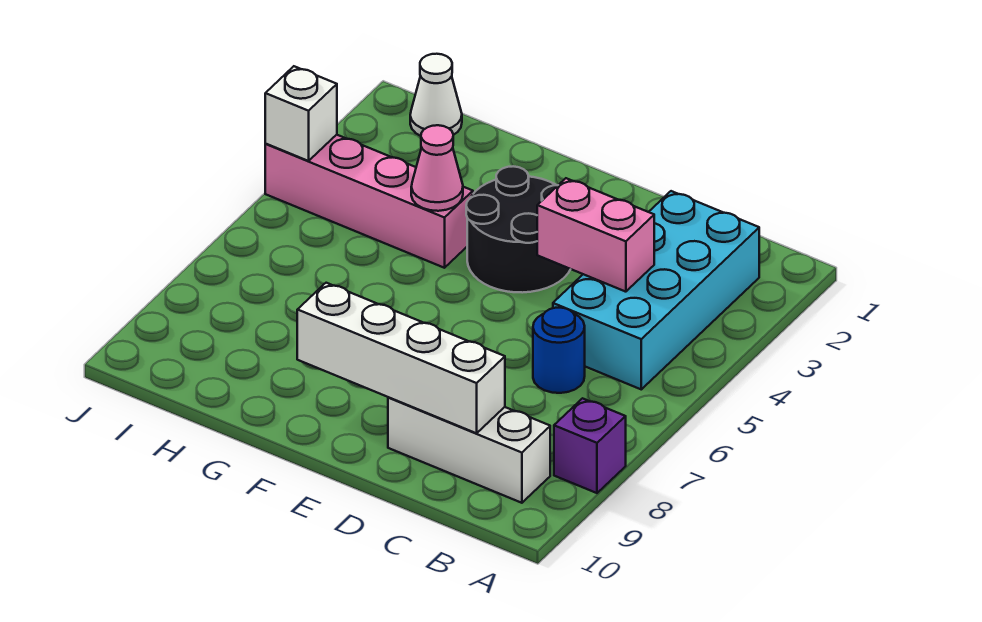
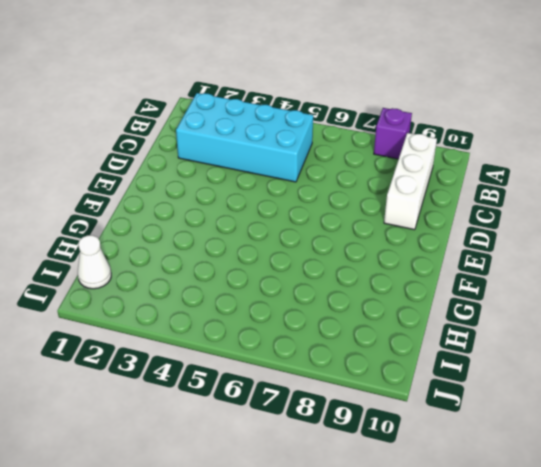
none -> blue 1x1 round brick [533,308,585,393]
none -> black 2x2 round brick [466,166,570,293]

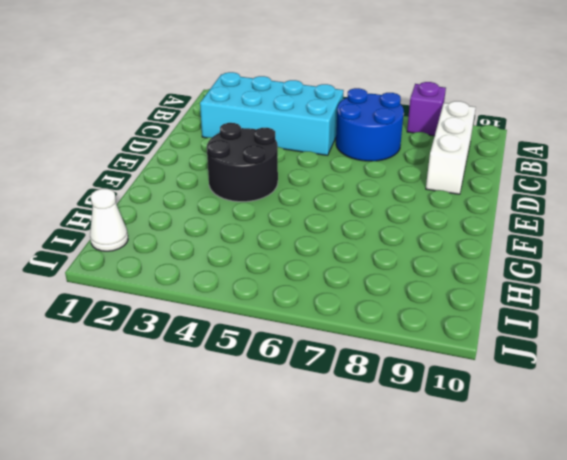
blue 2x2 round brick [336,88,404,161] -> blue 1x1 round brick [533,308,585,393]
none -> pink 1x4 brick [265,135,473,268]
none -> pink 1x2 brick [537,178,654,292]

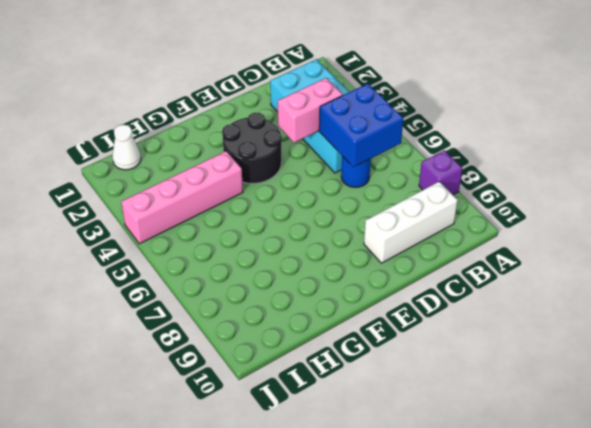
blue 2x2 brick [319,84,403,167] -> none
none -> white 1x4 brick [297,283,505,433]
none -> pink 1x1 cone [411,125,463,211]

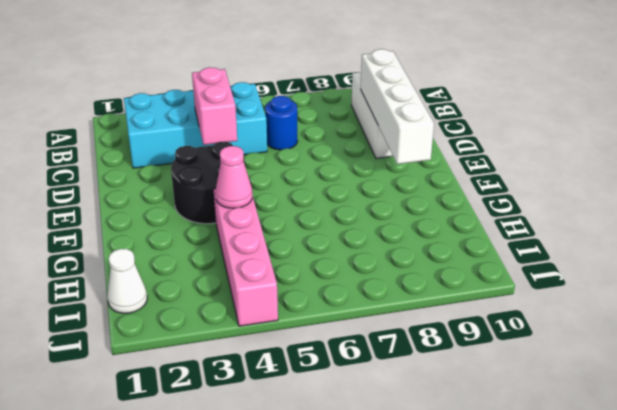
none -> purple 1x1 brick [554,398,626,493]
none -> white 1x1 brick [265,66,337,161]

